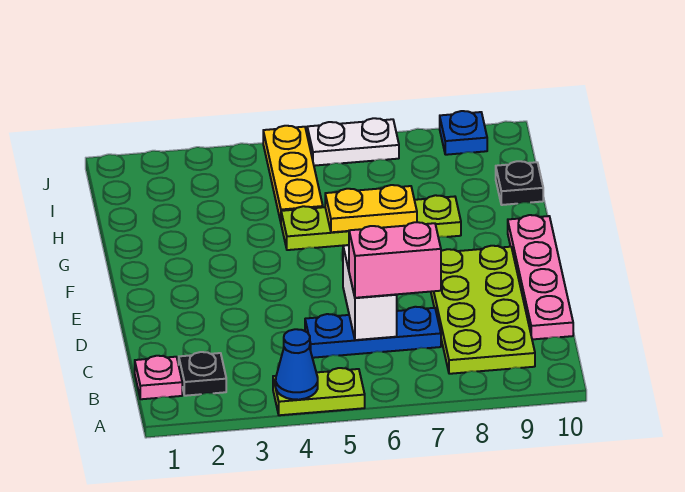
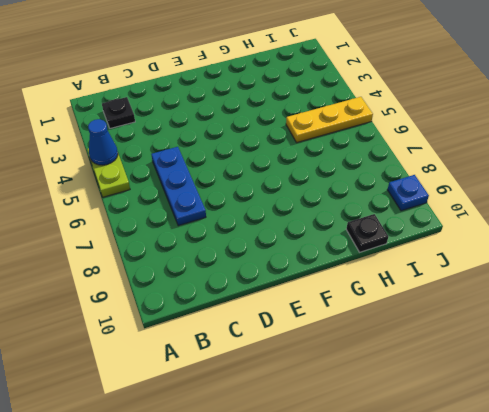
none -> pink 1x1 plate [135,356,182,399]
none -> lime 2x4 plate [431,246,535,374]
none -> pink 1x4 plate [508,215,573,339]

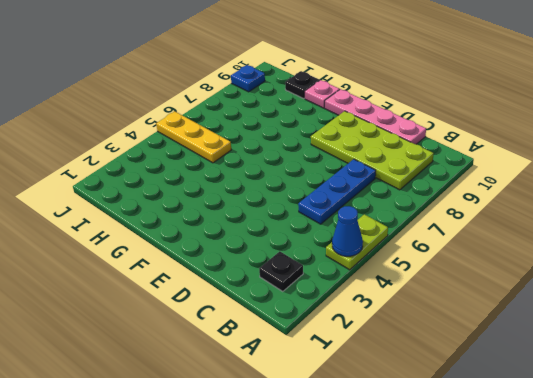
pink 1x1 plate [305,80,340,108] -> pink 1x1 plate moved to [135,356,182,399]
none -> lime 1x4 plate [281,195,461,250]
none -> white 1x2 plate [307,118,399,166]
none -> white 1x2 brick [343,245,397,340]

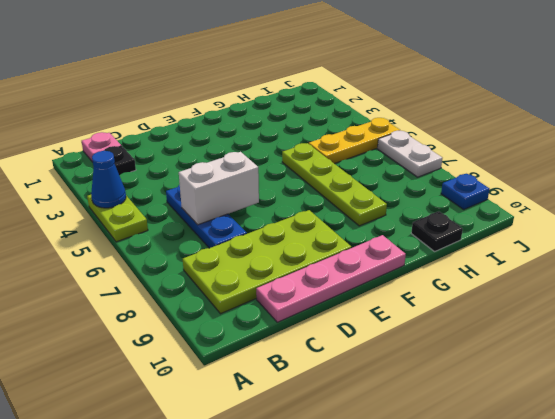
none -> yellow 1x2 plate [325,185,417,232]
none -> pink 1x2 brick [349,222,441,298]

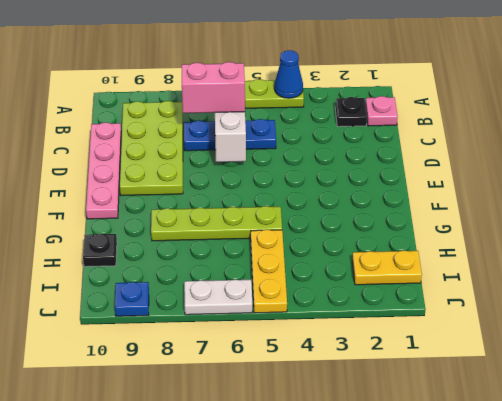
yellow 1x2 plate [352,250,422,285] -> yellow 1x2 plate moved to [325,185,417,232]

